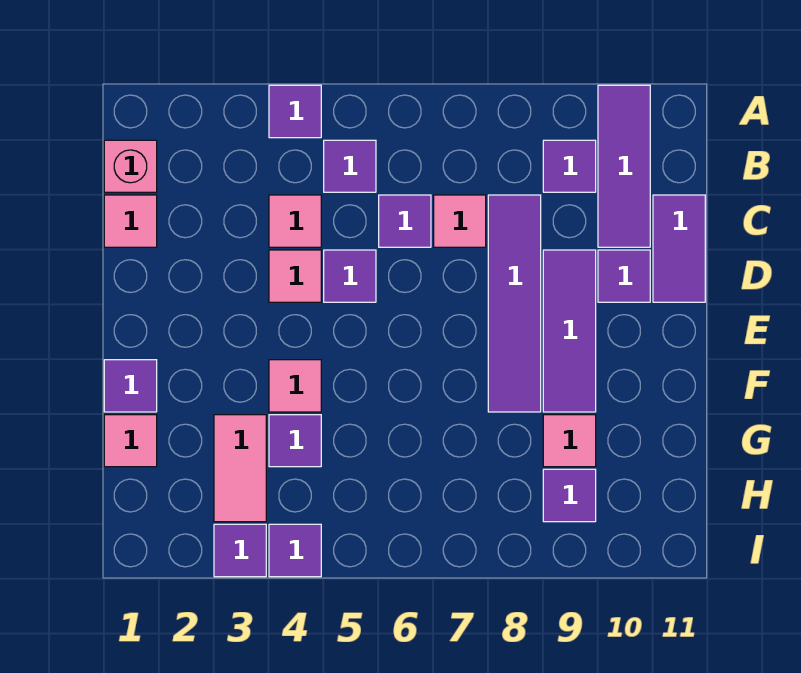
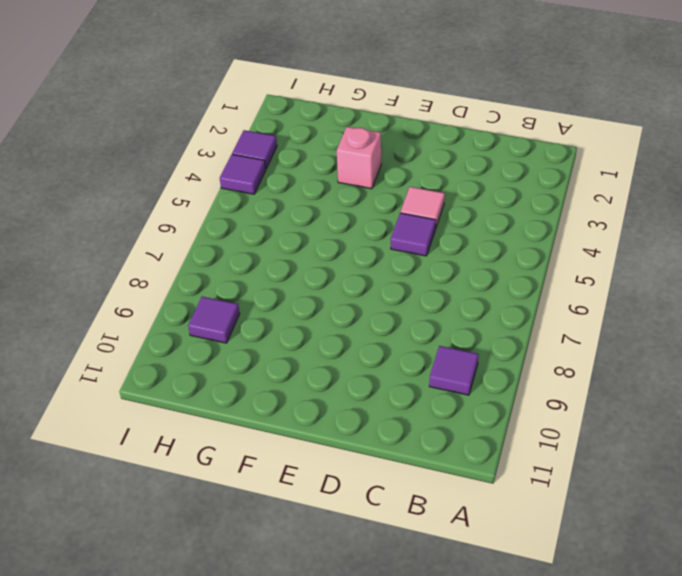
pink 1x1 brick [337,127,381,189] -> pink 1x1 brick moved to [104,140,157,192]
none -> purple 1x1 tile [269,85,321,138]
none -> purple 1x3 tile [598,85,650,247]
none -> purple 1x1 tile [324,140,376,192]

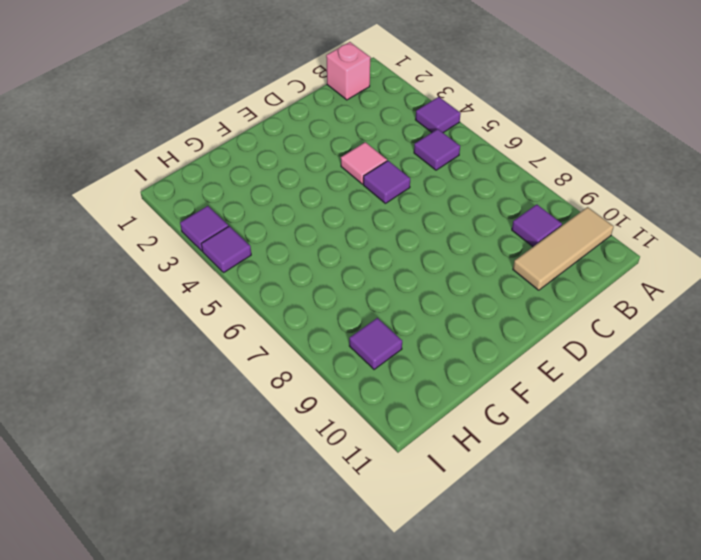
tan 1x3 tile [513,207,614,290] -> purple 1x3 tile [598,85,650,247]
none -> pink 1x1 tile [104,195,157,247]
none -> pink 1x1 tile [269,195,321,247]
none -> purple 1x1 tile [379,195,431,247]

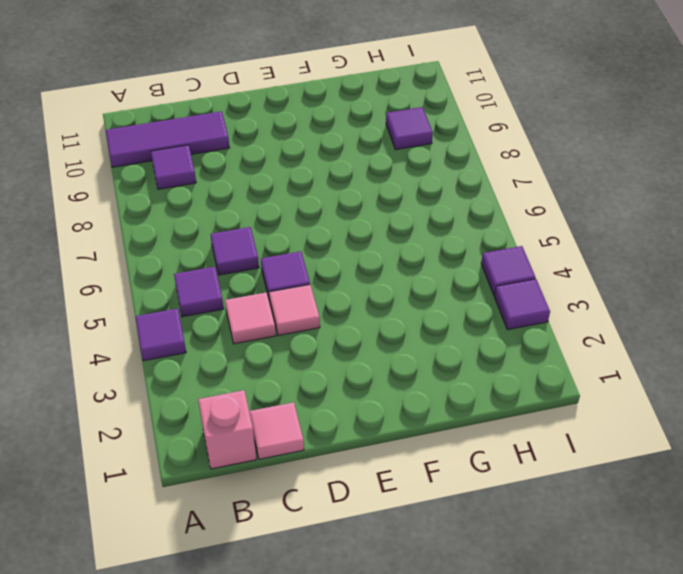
none -> pink 1x1 tile [434,195,486,247]
none -> purple 1x4 tile [488,195,541,412]
none -> purple 1x2 tile [653,195,705,302]

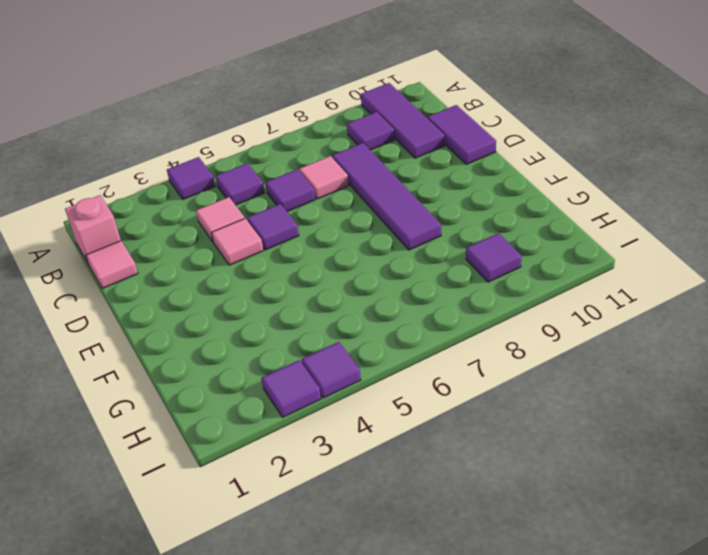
none -> purple 1x3 tile [543,250,596,412]
none -> purple 1x1 tile [598,250,650,302]
none -> purple 1x1 tile [104,360,157,412]

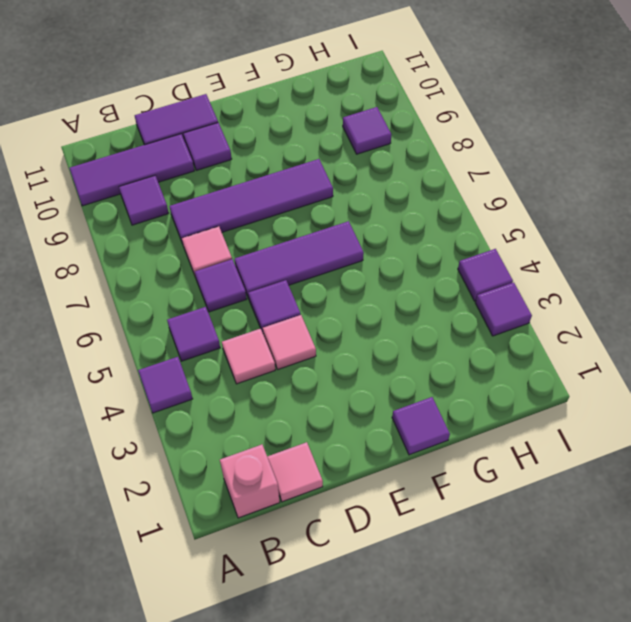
purple 1x3 tile [235,221,364,299] -> purple 1x3 tile moved to [543,250,596,412]
none -> pink 1x1 tile [269,360,321,412]
none -> pink 1x1 tile [104,415,157,467]
none -> pink 1x2 tile [214,415,266,522]

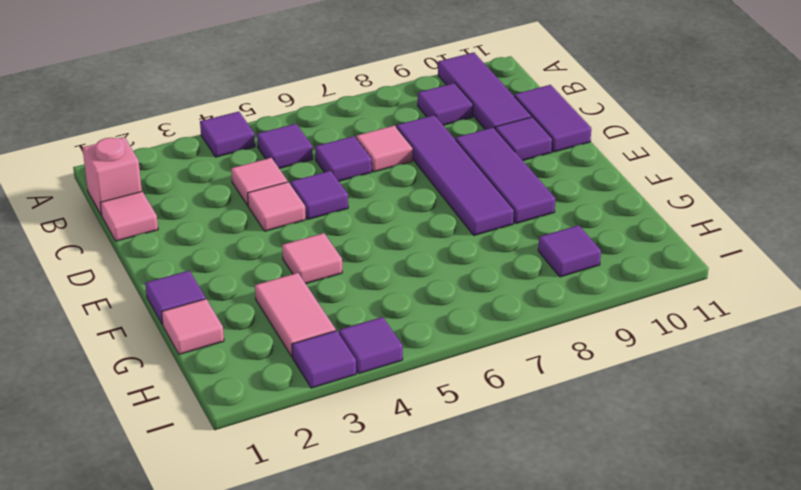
none -> purple 1x1 tile [269,415,321,467]
none -> pink 1x1 tile [543,415,596,467]

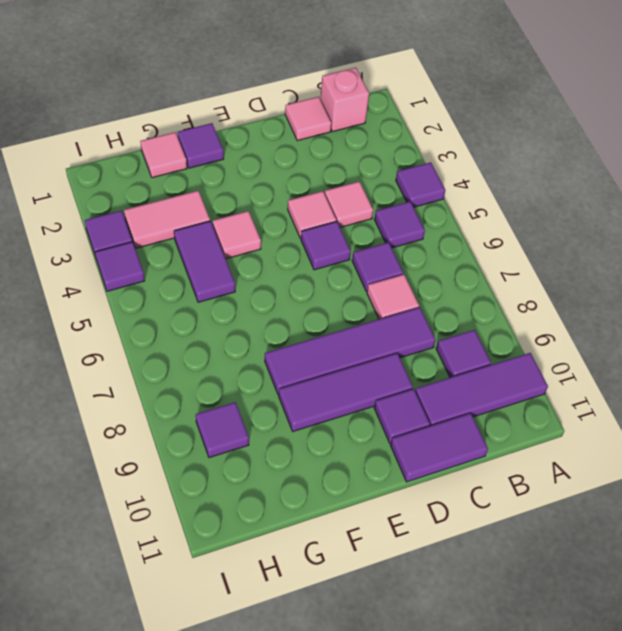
purple 1x2 tile [174,221,235,302] -> purple 1x1 tile [269,415,321,467]
none -> pink 1x1 tile [543,415,596,467]

